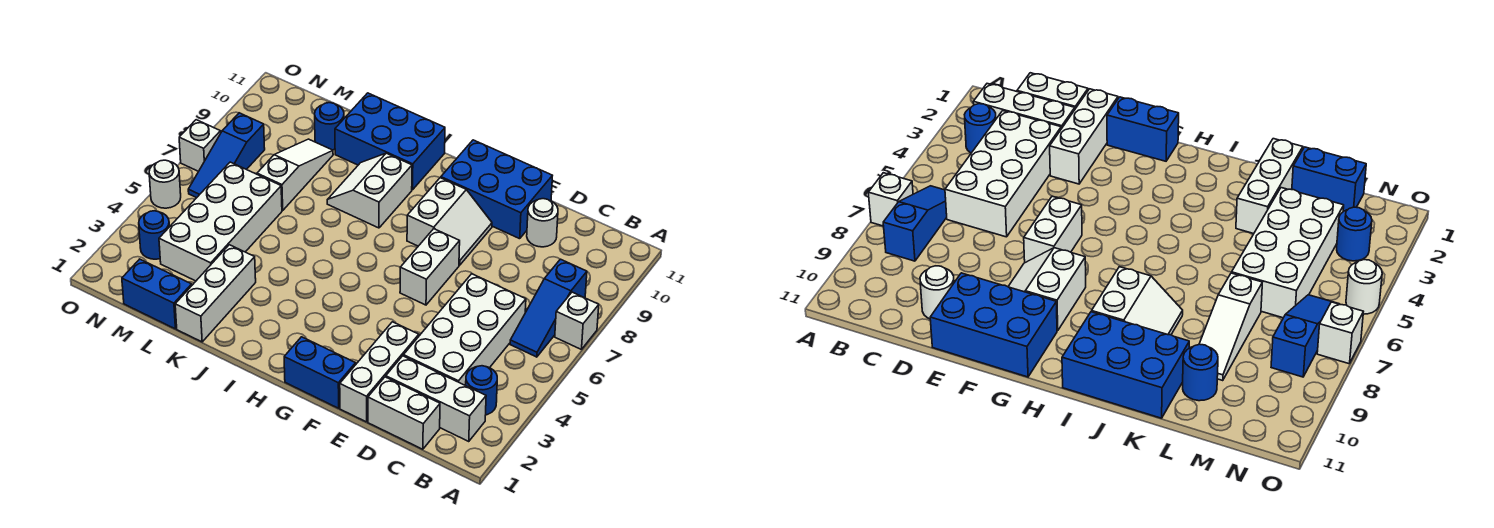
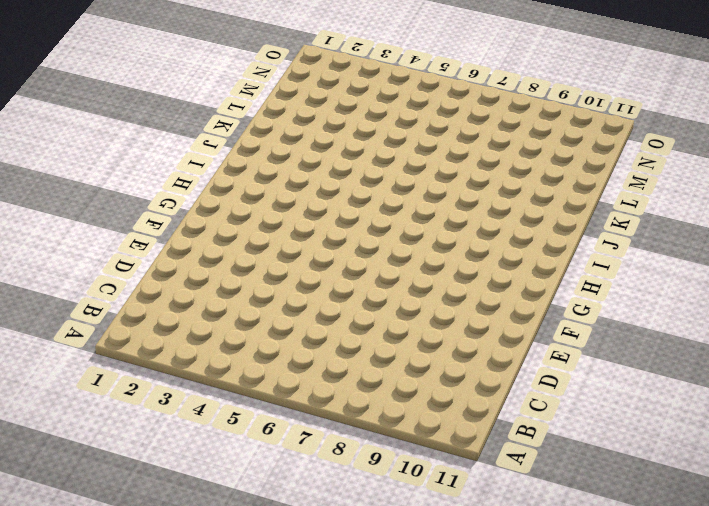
none -> white 1x1 brick [555,292,599,350]
none -> white 1x3 brick [386,356,486,441]
none -> blue 1x1 round brick [466,366,497,415]

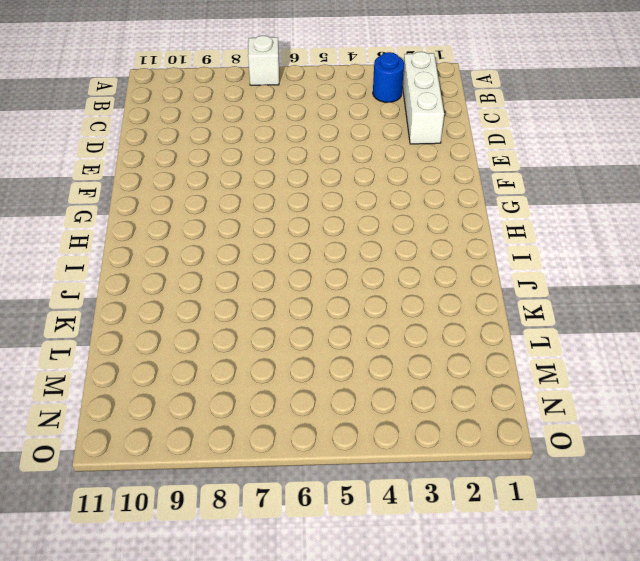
none -> blue 1x3 slope [510,259,587,357]
none -> white 1x2 brick [368,377,440,449]
none -> white 2x4 brick [403,274,526,385]

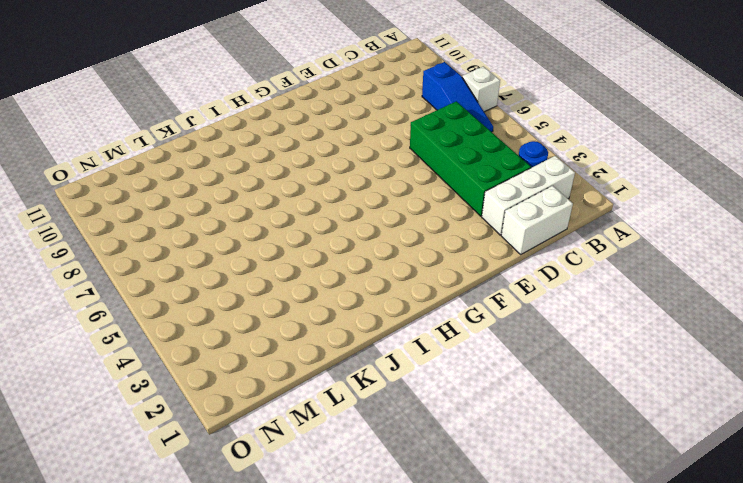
green 2x4 brick [410,101,531,216] -> white 2x4 brick [403,274,526,385]
none -> white 1x1 round brick [527,199,558,247]
none -> white 1x3 brick [340,322,419,422]
none -> blue 2x3 brick [441,140,552,239]

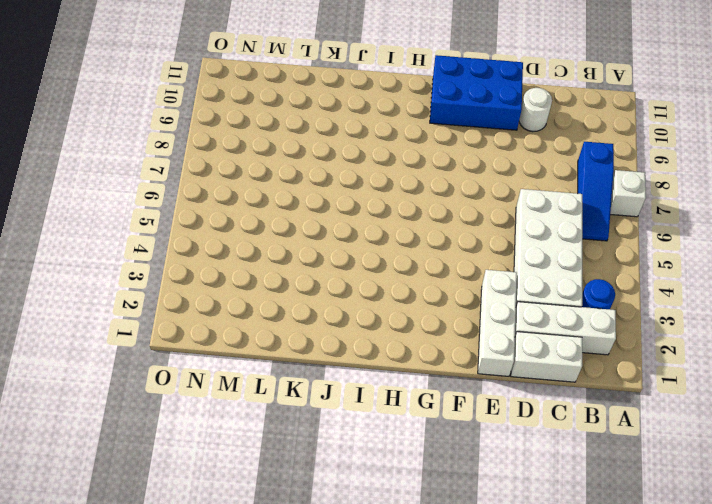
none -> blue 1x2 brick [284,337,356,408]
none -> white 1x2 brick [400,229,460,305]
none -> white 2x2 slope [407,178,492,265]

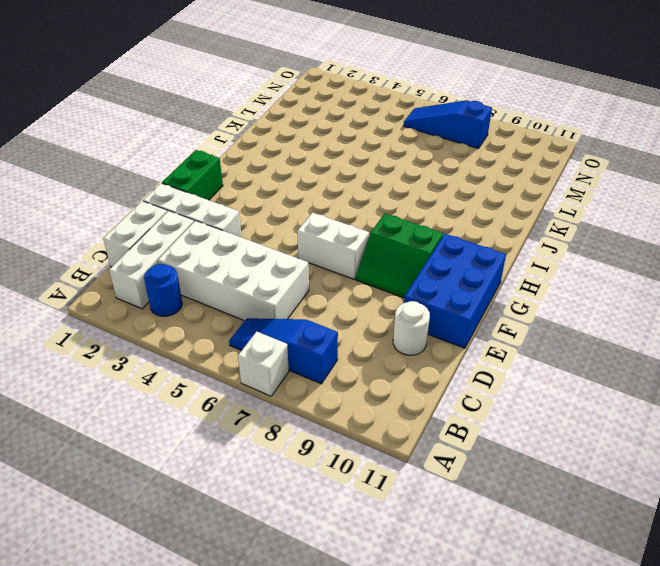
green 1x2 brick [162,150,223,200] -> blue 1x2 brick [284,337,356,408]
green 2x2 slope [356,214,443,298] -> white 2x2 slope [407,178,492,265]
none -> white 2x2 slope [327,153,412,228]
none -> blue 2x3 brick [335,93,445,190]
none -> white 1x3 brick [175,245,256,342]

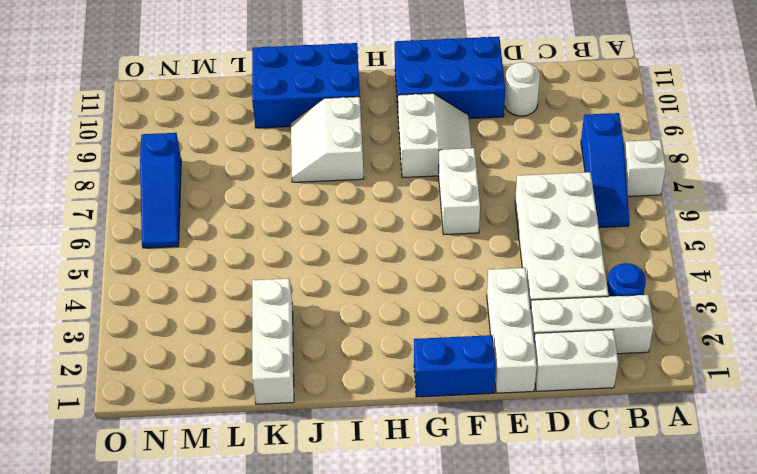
none -> blue 1x2 brick [122,259,192,329]
none -> white 2x4 brick [159,162,282,281]
none -> white 1x3 slope [257,139,333,210]

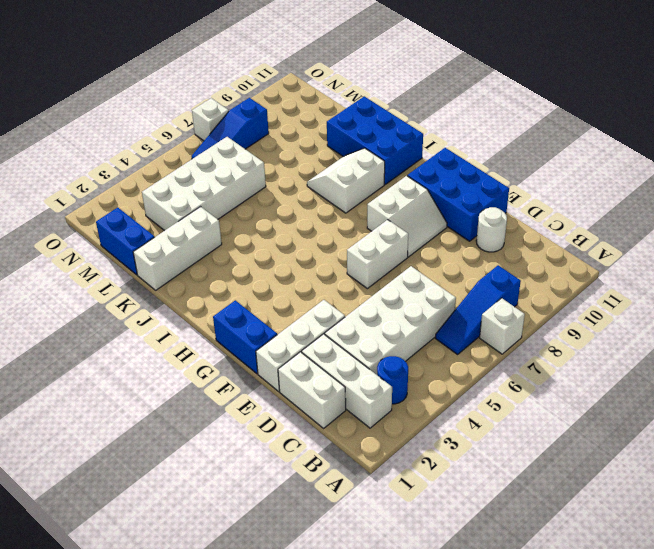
none -> white 1x3 slope [257,139,333,210]
none -> blue 1x1 round brick [315,103,344,150]
none -> blue 1x1 round brick [139,211,169,259]

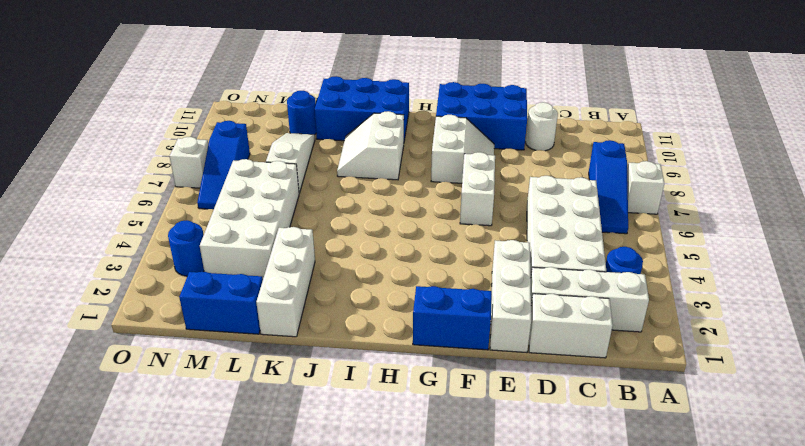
none -> white 1x1 round brick [149,160,181,208]

